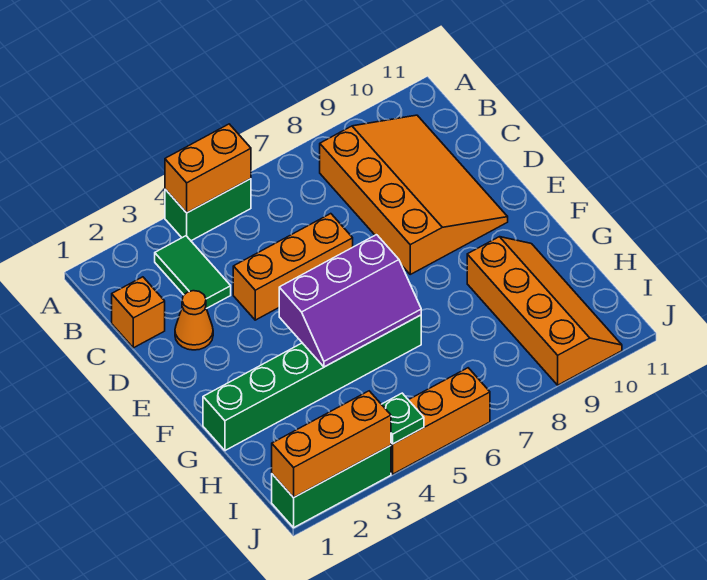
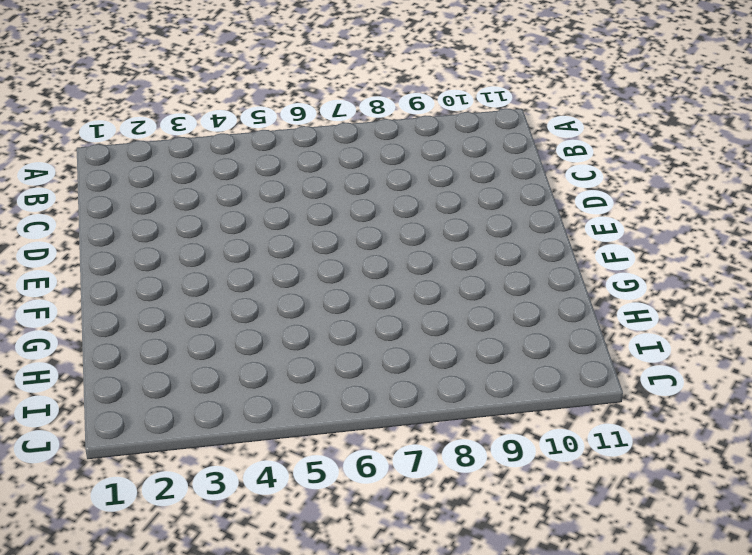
none -> green 1x2 brick [165,179,251,241]
none -> green 1x2 tile [155,236,231,308]
none -> orange 3x4 slope [320,115,508,274]

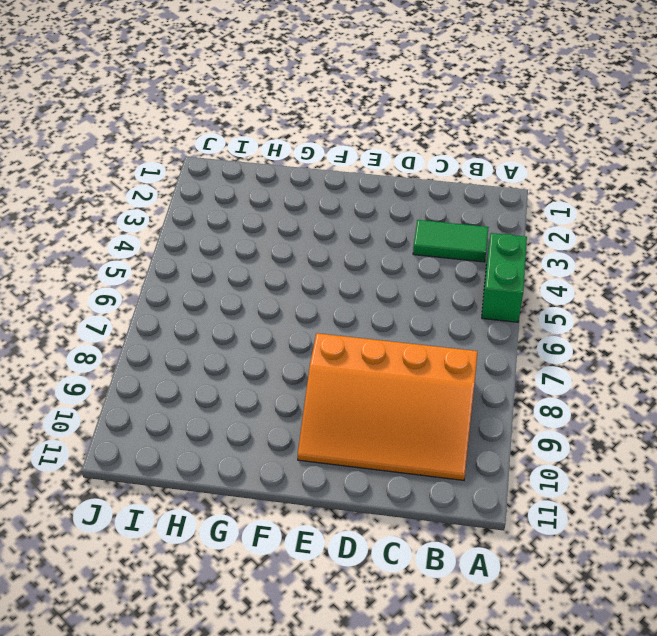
none -> orange 1x1 brick [112,277,165,348]
none -> orange 1x1 cone [175,291,213,350]
none -> orange 1x3 brick [233,214,353,320]

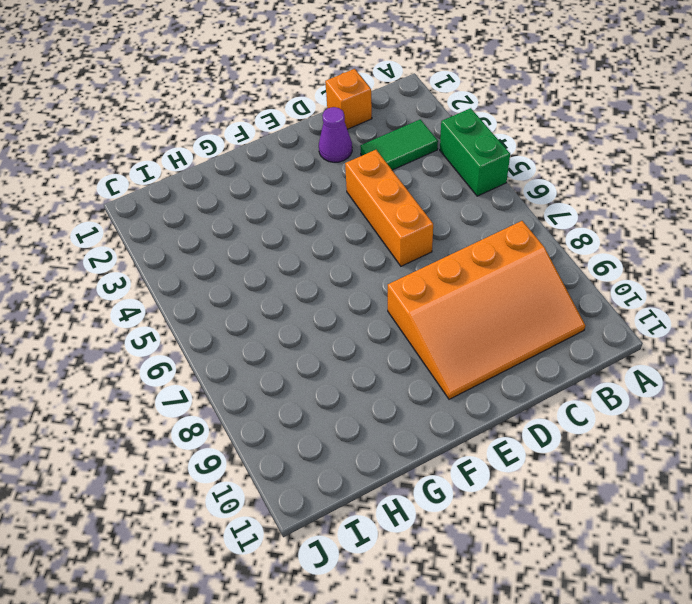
purple 1x1 cone [319,107,352,162] -> orange 1x1 cone [175,291,213,350]
none -> green 1x6 brick [203,315,421,451]
none -> orange 2x4 slope [467,237,622,385]
none -> green 1x3 brick [272,445,391,528]

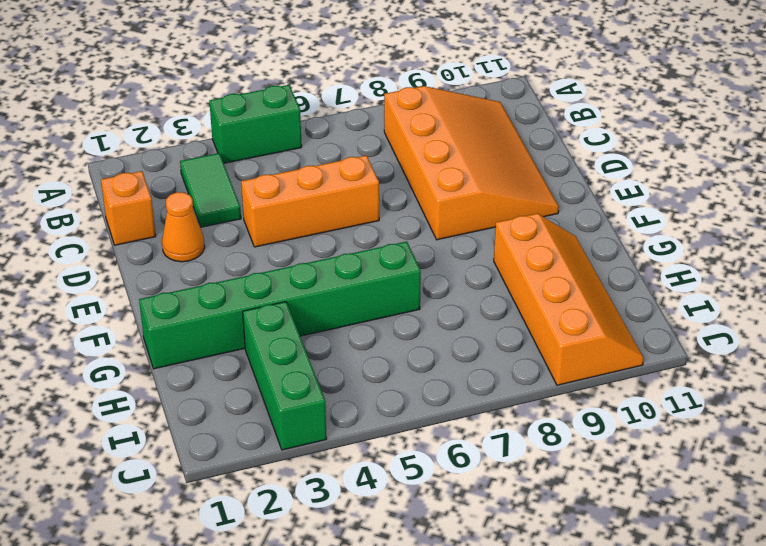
green 1x3 brick [243,302,327,450] -> green 1x3 brick turned to [272,445,391,528]
none -> orange 1x3 brick [391,368,490,474]
none -> orange 1x2 brick [165,124,251,213]
none -> purple 2x3 slope [279,235,421,367]

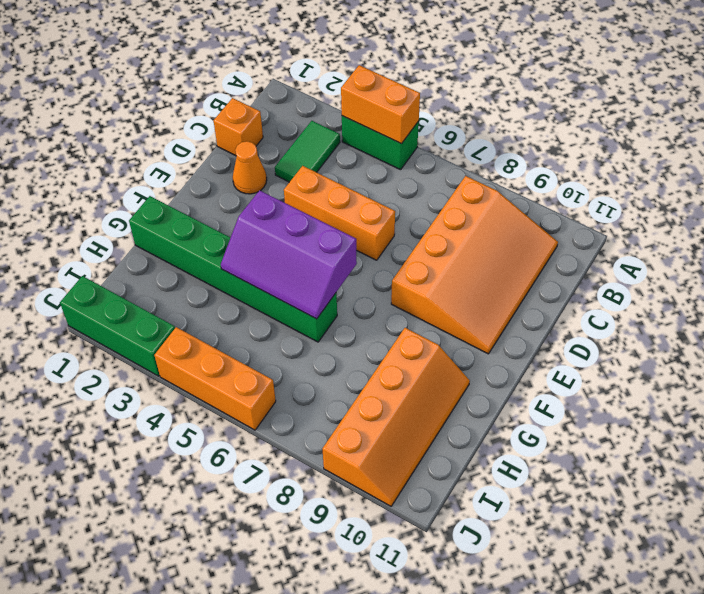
none -> orange 1x3 brick [272,391,391,498]
none -> green 1x1 plate [382,393,424,444]

